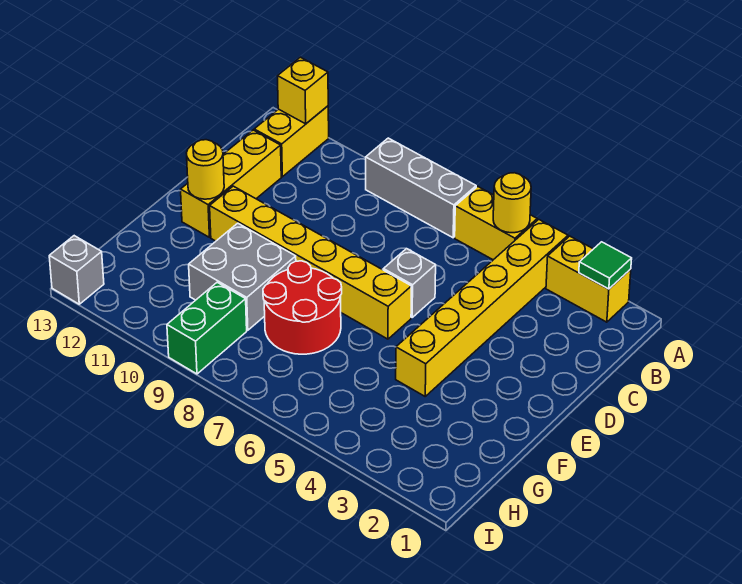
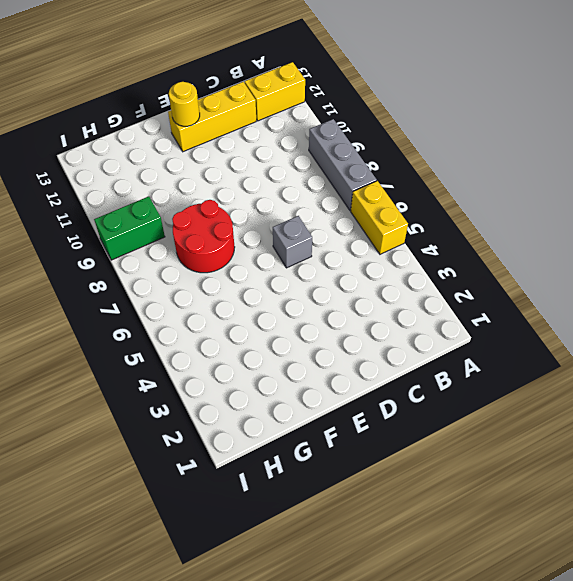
none -> yellow 1x2 brick [546,236,631,322]
none -> yellow 1x6 brick [396,220,568,396]
none -> yellow 1x6 brick [210,186,411,339]

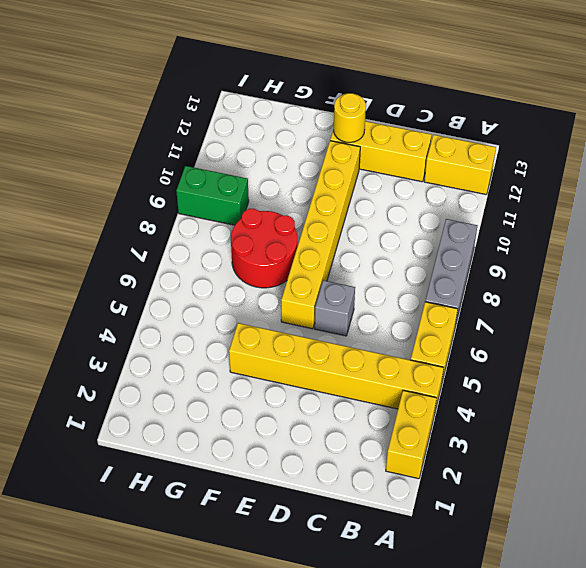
none -> grey 2x2 brick [189,223,296,330]
none -> grey 1x1 brick [49,236,104,304]
none -> green 1x1 tile [579,242,632,289]

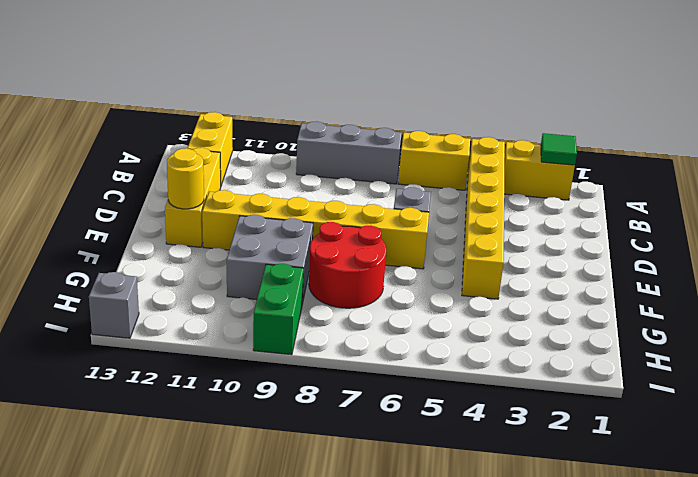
none -> yellow 1x1 round brick [493,173,531,233]
none -> yellow 1x1 brick [278,57,328,124]

